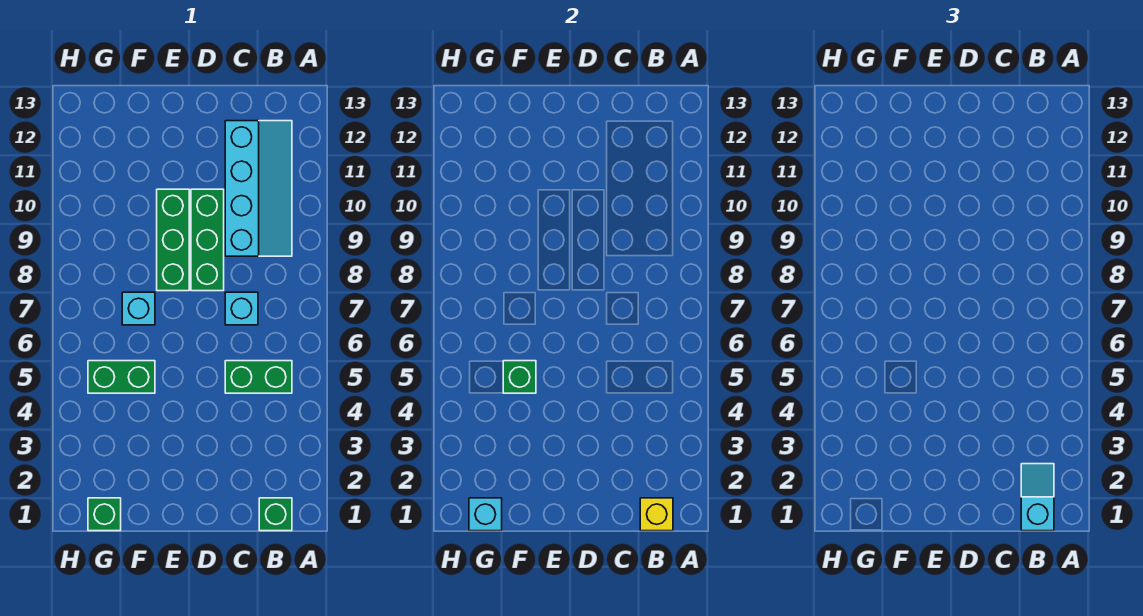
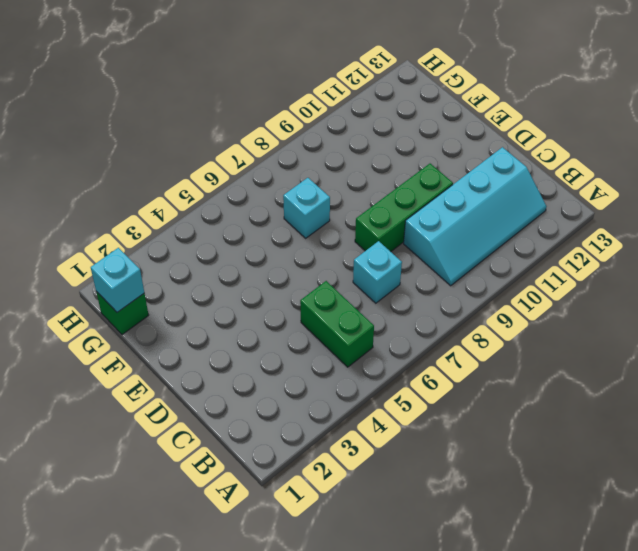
none -> green 1x1 brick [259,498,292,531]
none -> green 1x3 brick [157,189,189,291]
none -> green 1x2 brick [88,361,155,393]

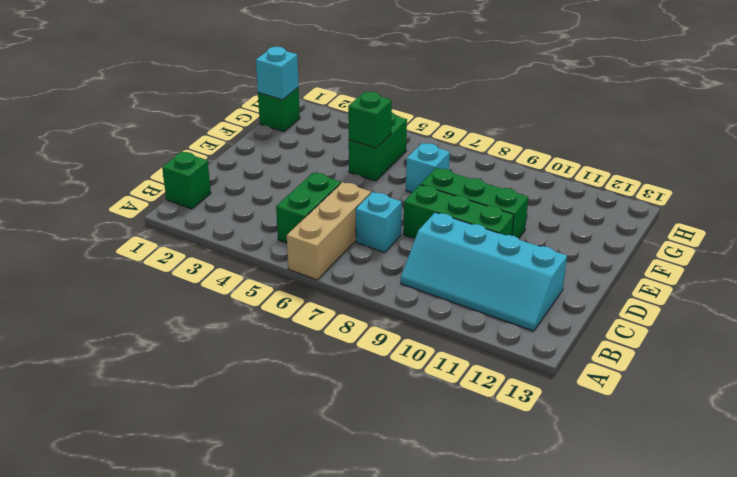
tan 1x3 brick [287,182,371,280] -> none
none -> yellow 1x1 brick [640,498,673,531]
none -> cyan 1x2 slope [1021,464,1054,531]

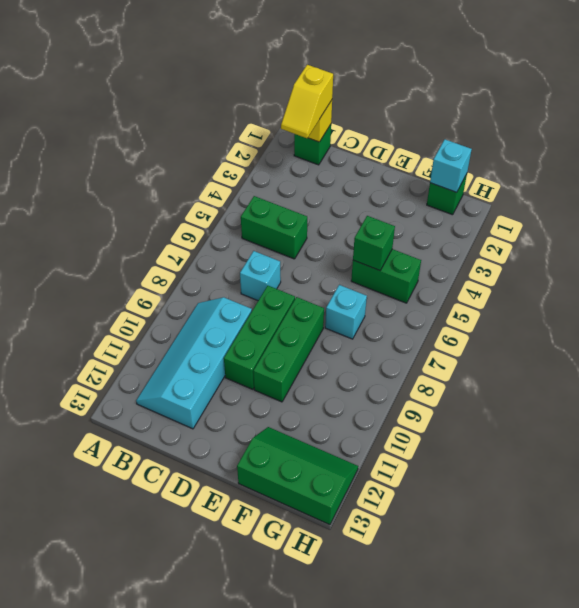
yellow 1x2 slope [281,65,333,138] -> cyan 1x2 slope [1021,464,1054,531]
green 2x3 slope [237,427,358,525] -> none

